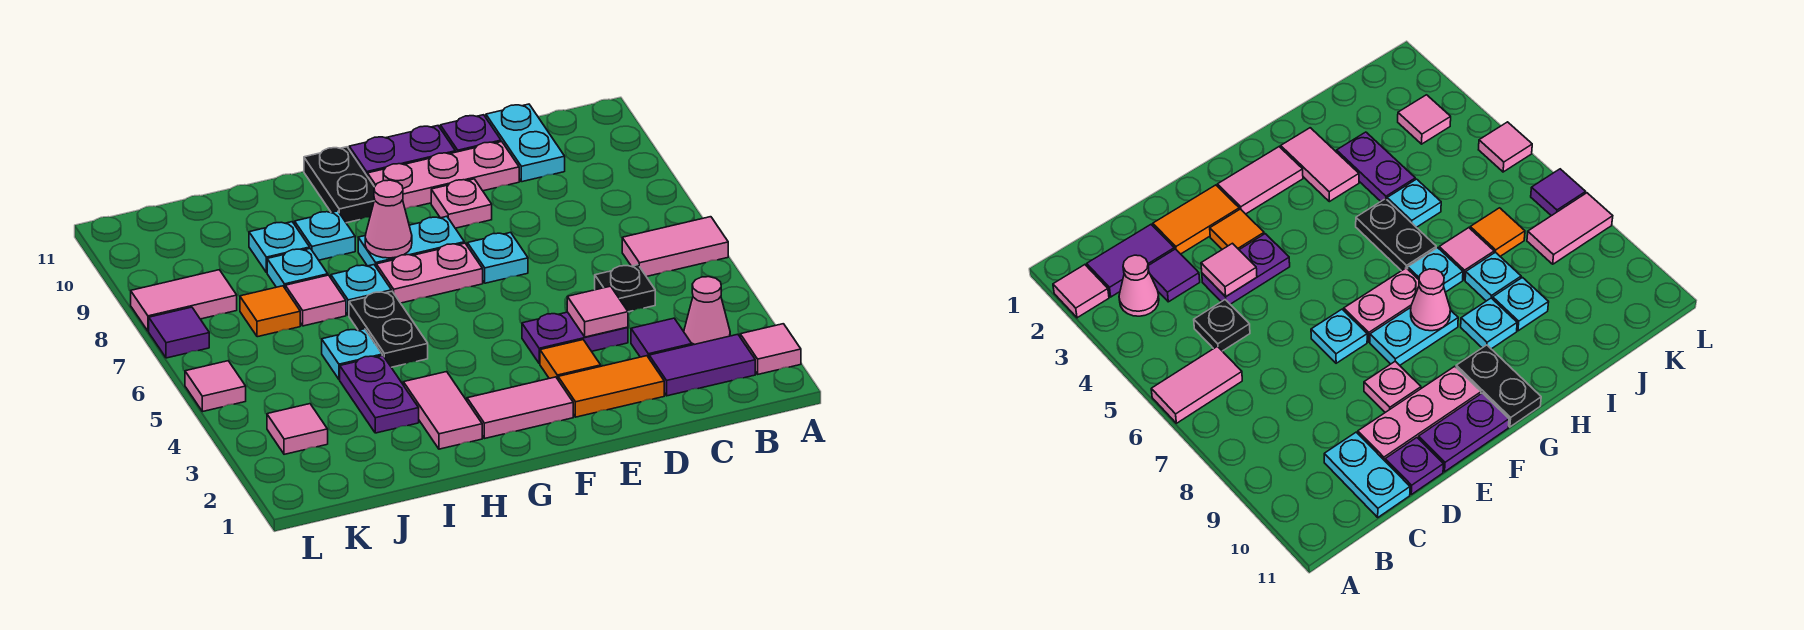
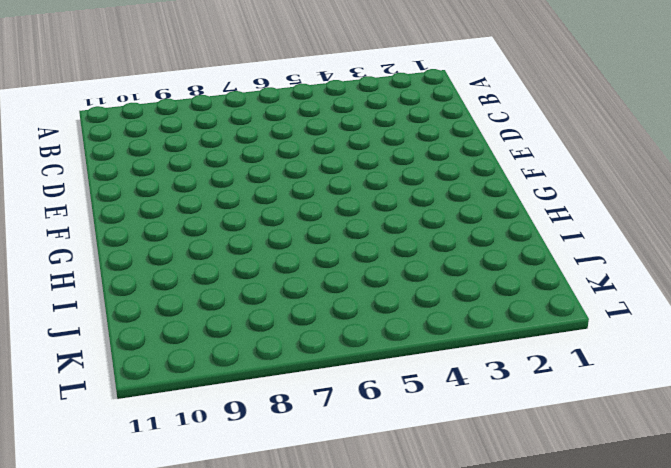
none -> pink 1x1 tile [740,324,801,374]
none -> pink 1x2 tile [622,217,728,277]
none -> purple 1x2 tile [649,334,755,396]
none -> pink 1x1 cone [684,277,730,345]

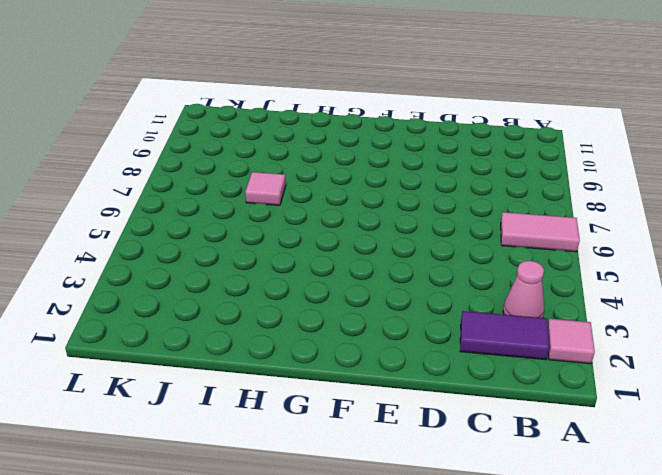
none -> purple 1x1 tile [631,318,692,358]
none -> black 1x1 plate [595,265,655,312]
none -> cyan 1x2 plate [486,104,565,182]
none -> orange 1x2 tile [558,356,664,417]

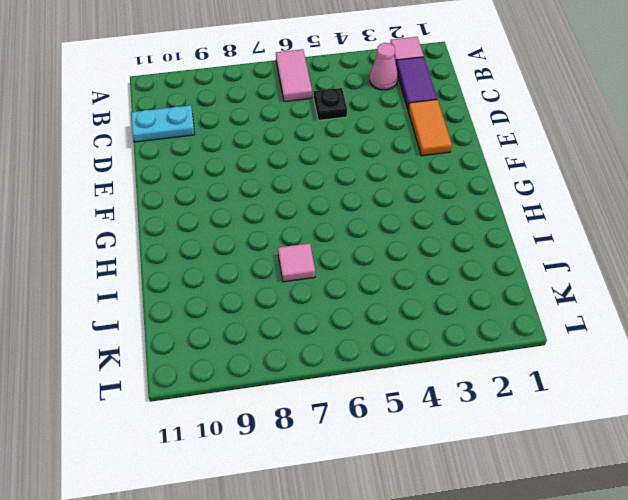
none -> purple 1x1 tile [631,318,692,358]
none -> purple 1x2 plate [522,312,628,364]
none -> pink 1x3 plate [368,142,519,209]
none -> purple 1x1 plate [440,115,501,152]

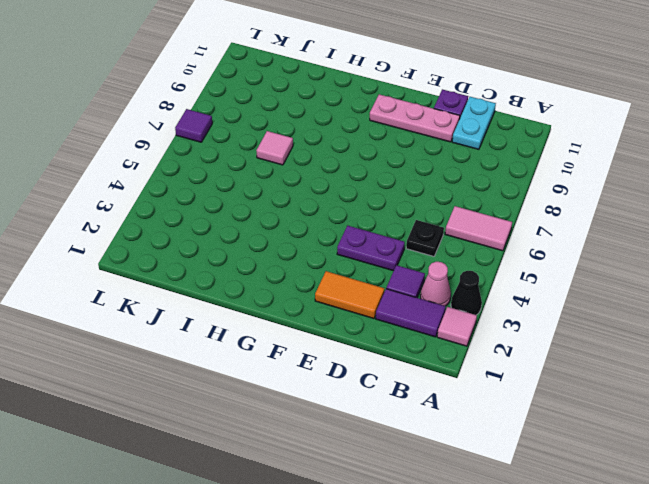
black 1x1 cone [451,271,482,315] -> none
none -> orange 1x1 tile [540,340,601,379]
none -> cyan 1x1 plate [467,233,528,283]
none -> pink 1x1 plate [431,179,492,228]
none -> purple 1x2 plate [349,126,456,177]

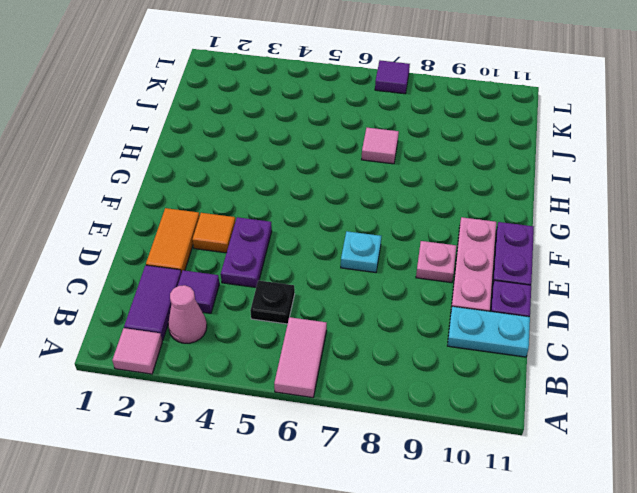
none -> pink 1x2 tile [467,377,573,439]
none -> pink 1x2 plate [376,243,483,303]
none -> cyan 1x2 plate [358,216,464,266]
none -> black 1x2 plate [304,147,375,223]

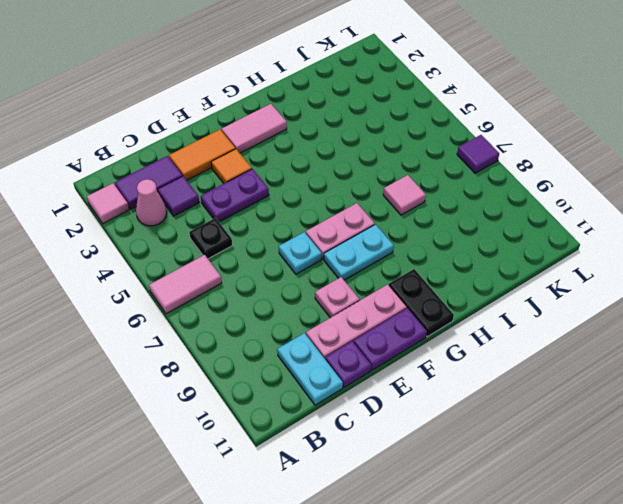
none -> pink 1x2 tile [403,372,482,449]
none -> black 1x2 plate [349,291,428,367]
none -> cyan 1x1 plate [331,265,392,315]
none -> cyan 1x1 plate [295,211,355,260]

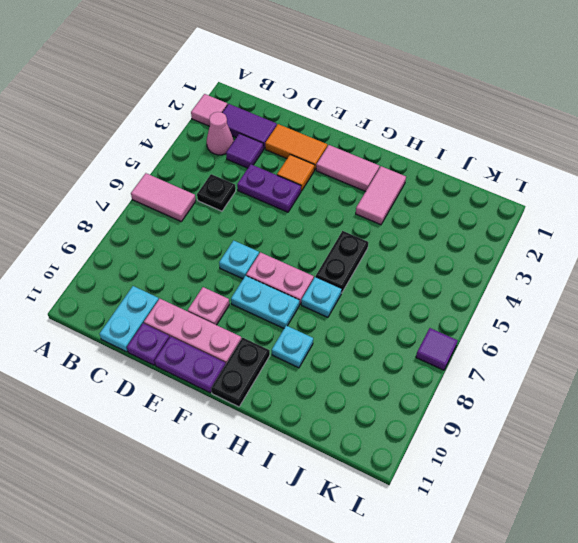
none -> purple 1x2 plate [340,355,419,433]
none -> cyan 1x1 plate [322,329,382,380]
none -> pink 1x1 tile [285,275,346,326]
none -> cyan 1x1 plate [267,248,328,288]

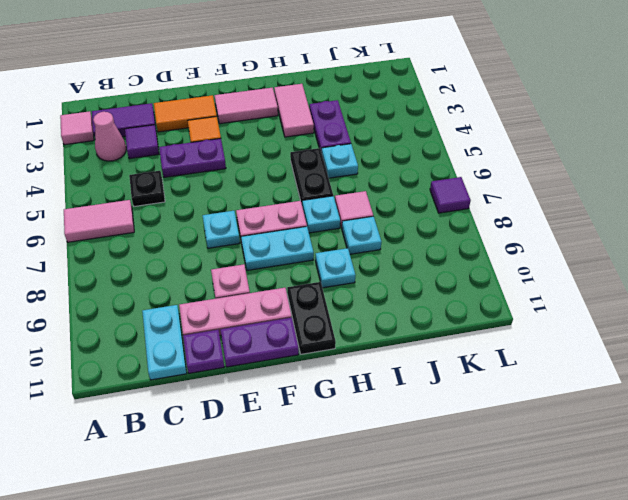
none -> cyan 1x1 plate [249,222,310,272]
none -> orange 1x1 tile [240,286,300,337]
none -> pink 1x1 tile [267,404,328,454]
none -> pink 1x2 tile [131,270,237,331]

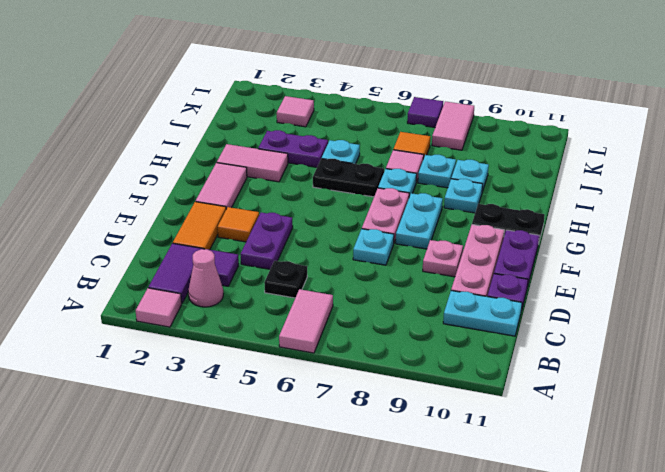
none -> pink 1x1 tile [185,361,246,412]
none -> pink 1x1 tile [567,286,628,337]
none -> pink 1x1 cone [365,180,412,258]

